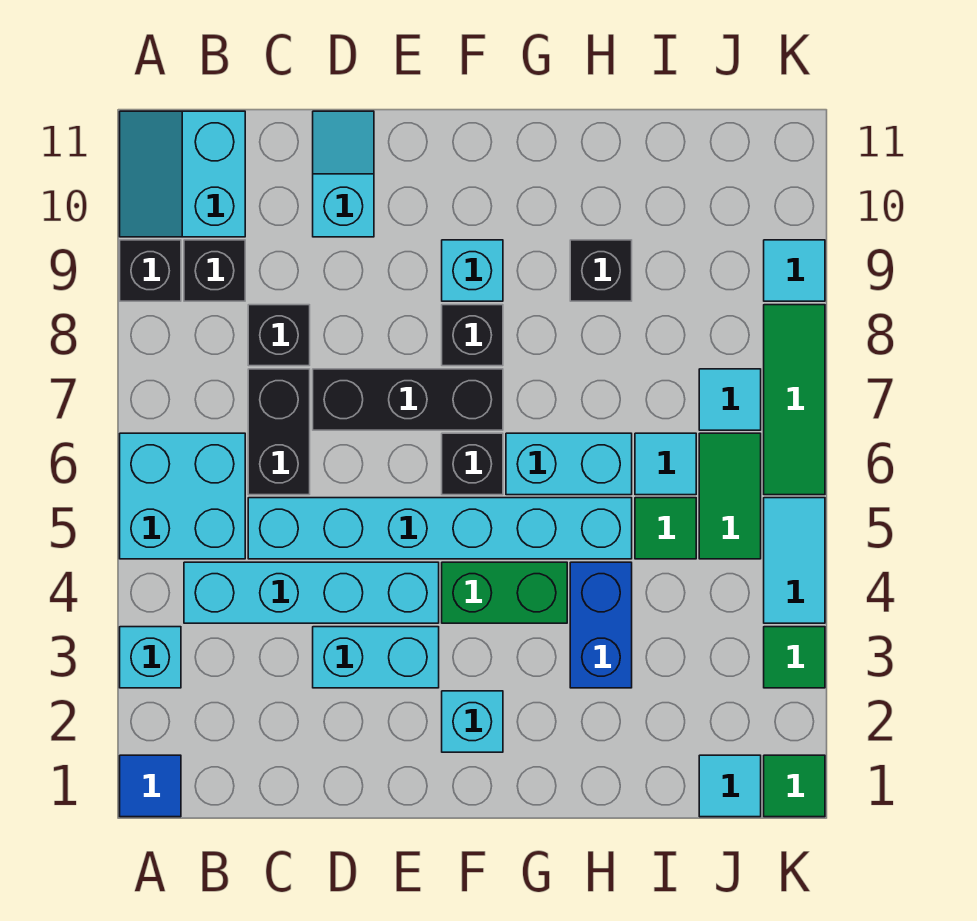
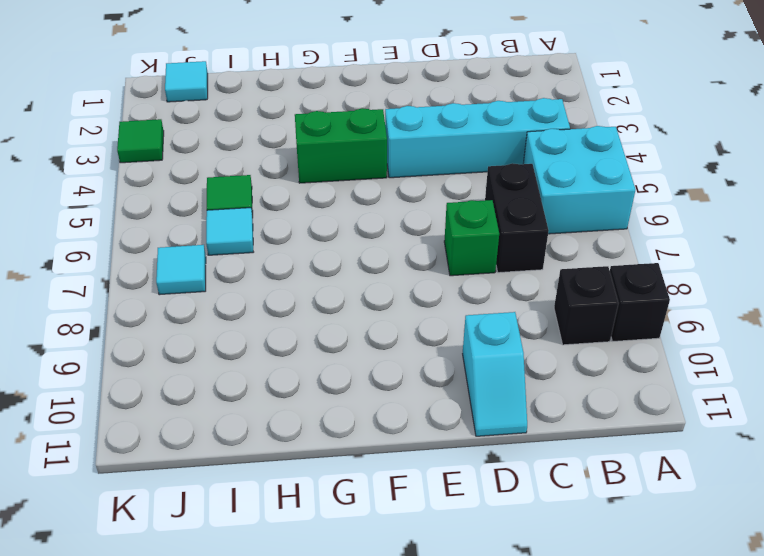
green 1x1 brick [444,200,499,276] -> black 1x3 brick [313,369,503,430]
none -> blue 1x1 tile [120,755,181,817]
none -> cyan 1x1 brick [120,627,181,688]
none -> cyan 2x2 slope [120,111,245,237]
none -> cyan 1x6 brick [248,498,632,559]

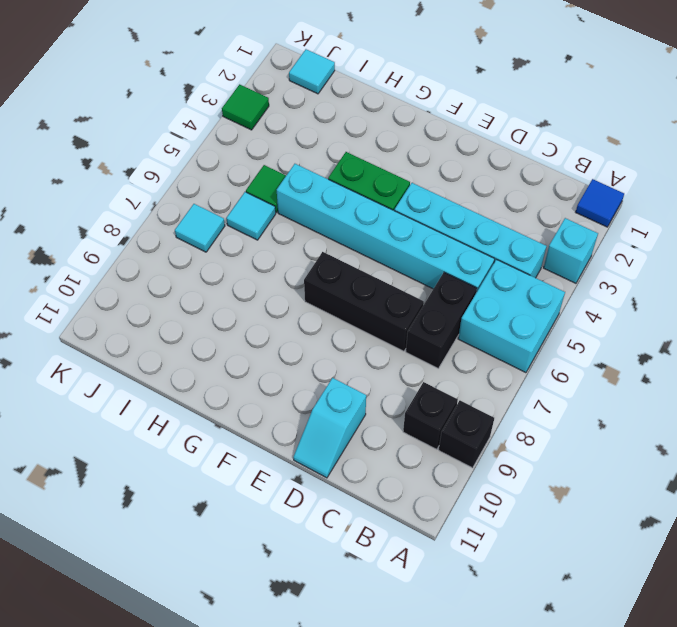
none -> cyan 2x2 slope [120,111,245,237]
none -> black 1x1 brick [248,305,310,366]
none -> cyan 1x2 brick [313,627,439,688]
none -> cyan 1x1 brick [442,691,503,752]

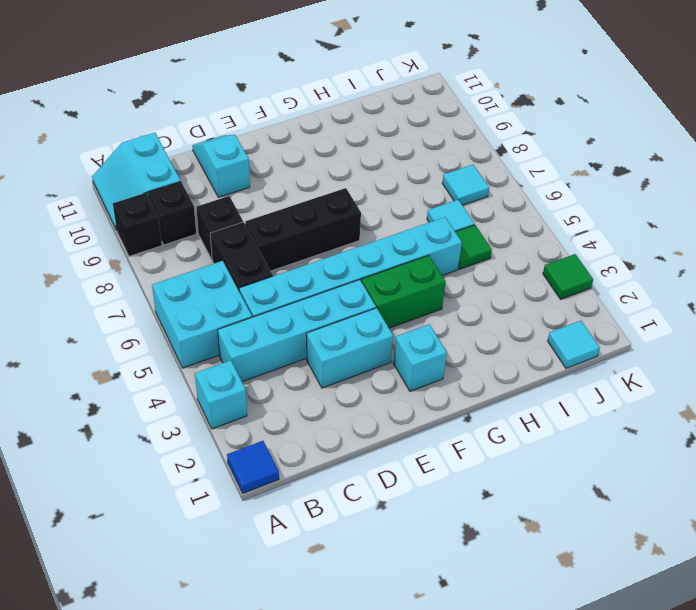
none -> black 1x1 brick [442,433,503,495]
none -> black 1x1 brick [442,305,503,366]
none -> cyan 1x1 brick [442,240,503,301]
none -> cyan 1x2 brick [506,433,632,495]

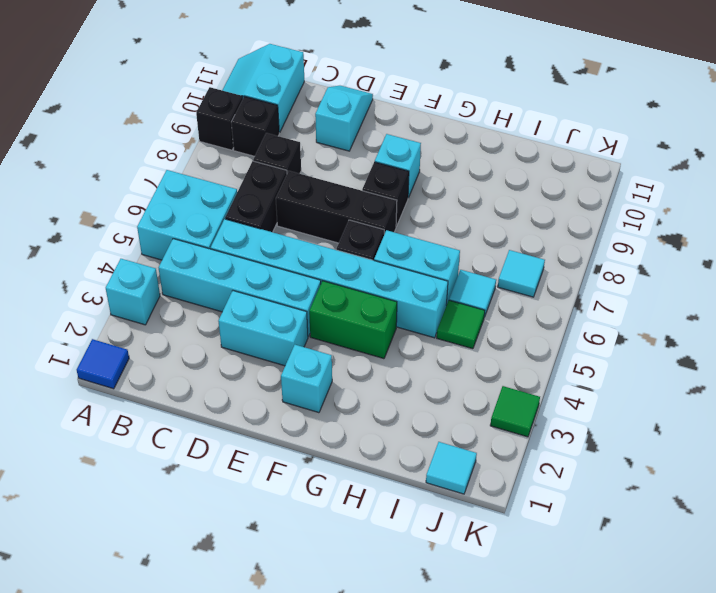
none -> blue 1x2 brick [570,562,632,688]
none -> black 1x1 brick [570,240,632,301]
none -> green 1x2 tile [699,433,761,559]
none -> green 1x1 tile [764,755,825,817]

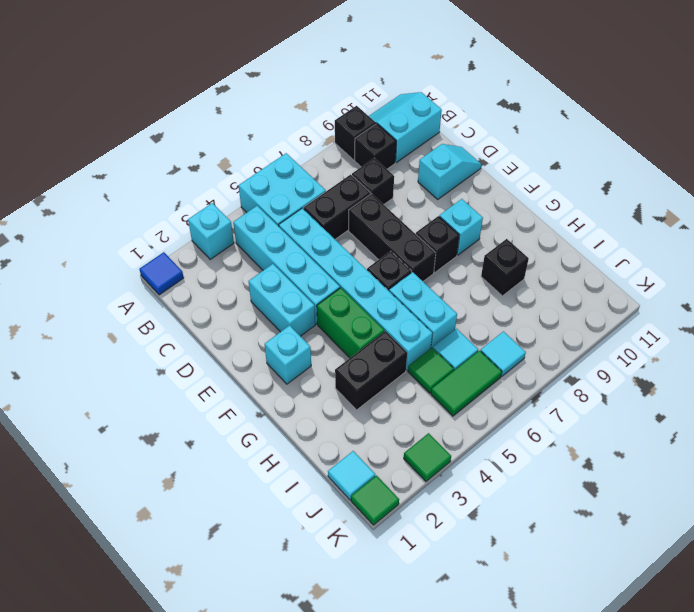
black 1x2 brick [335,331,407,410] -> blue 1x2 brick [570,562,632,688]
none -> cyan 1x2 tile [764,498,825,623]
none -> green 1x3 tile [764,305,825,495]
none -> cyan 1x1 tile [764,240,825,301]

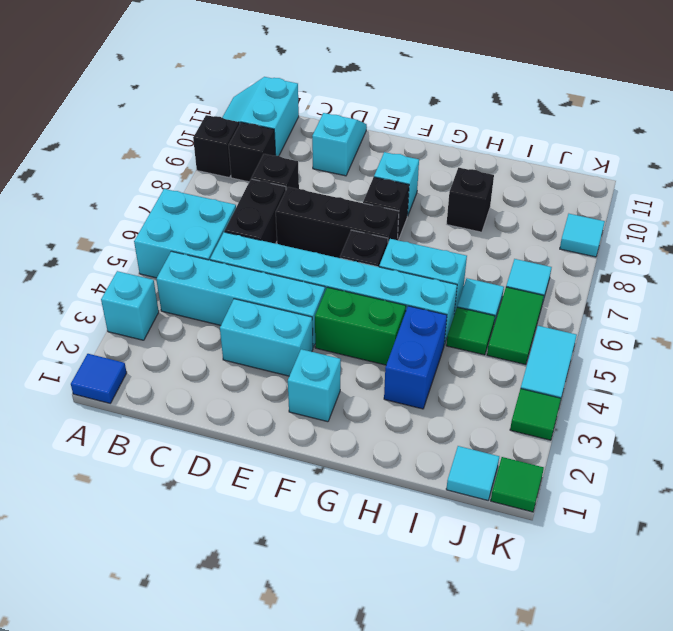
none -> green 1x3 tile [764,305,825,495]

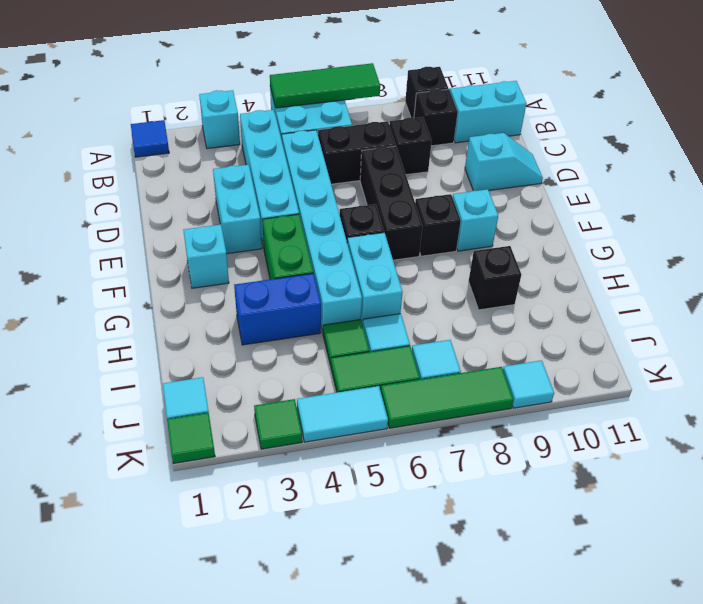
green 1x3 tile [270,63,380,108] -> none

